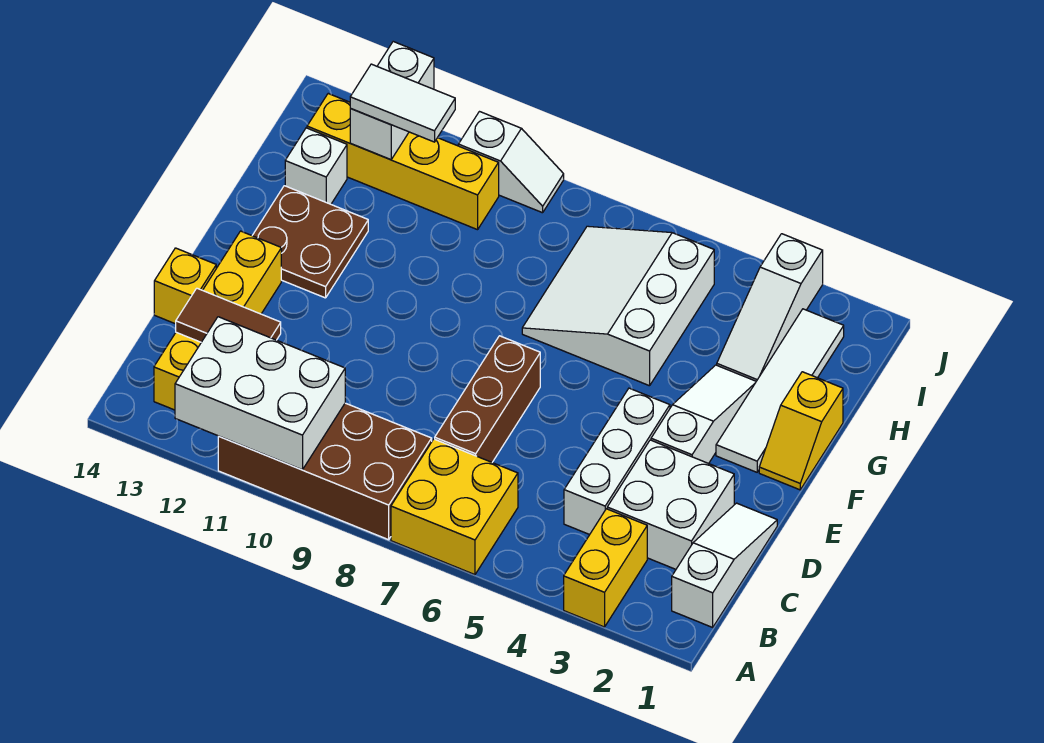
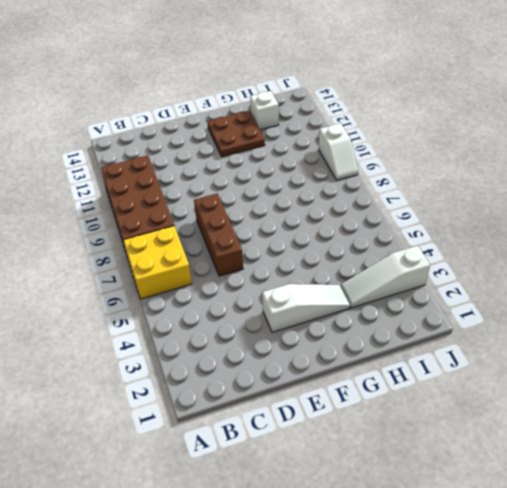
brown 1x3 brick [194,194,243,276] -> brown 1x3 brick turned to [435,336,540,462]
none -> yellow 1x2 brick [564,509,647,627]
none -> white 1x3 slope [672,503,777,627]
none -> yellow 1x4 brick [154,231,281,410]

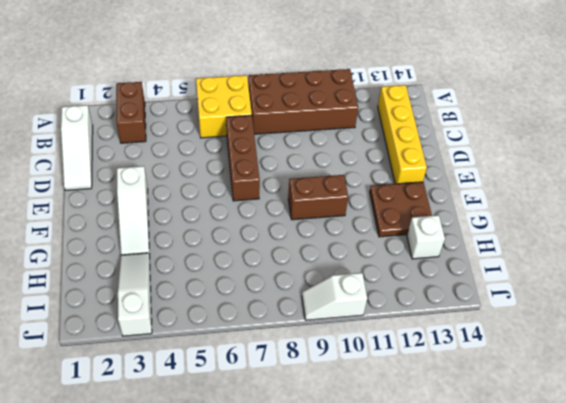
brown 1x2 brick [116,82,146,143] -> yellow 1x2 brick [564,509,647,627]
brown 1x2 brick [288,175,348,220] -> none
none -> white 2x2 brick [607,440,734,569]
none -> white 1x3 brick [564,388,670,535]
none -> yellow 1x1 brick [154,248,216,324]

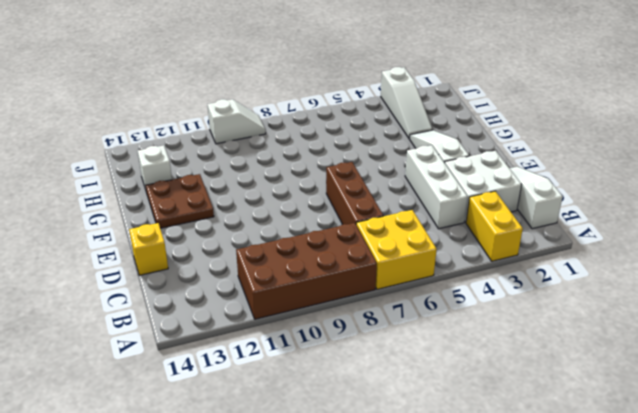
none -> yellow 1x4 brick [154,231,281,410]
none -> yellow 1x2 slope [759,372,843,490]
none -> white 1x4 tile [716,309,844,472]

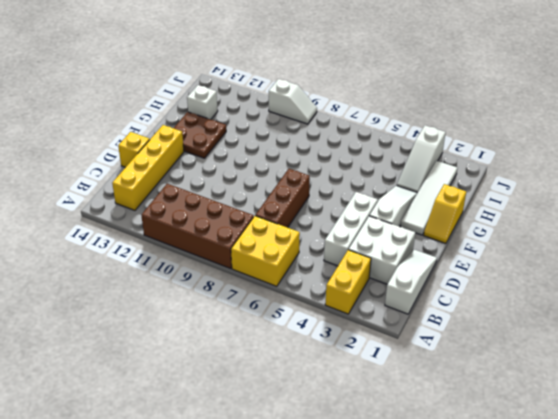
none -> white 3x3 slope [522,226,714,386]
none -> yellow 1x4 brick [307,94,499,230]
none -> white 2x3 brick [175,317,345,470]

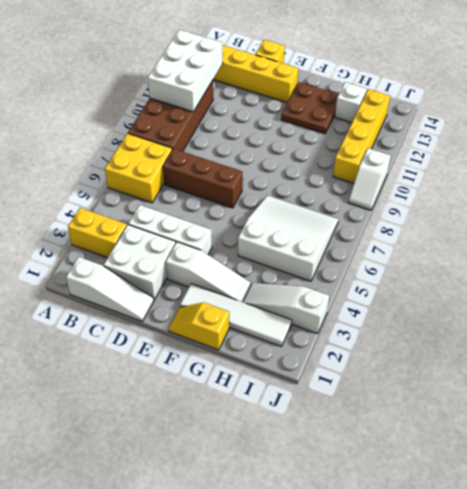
none -> brown 1x2 tile [176,288,281,342]
none -> white 1x2 brick [350,42,434,159]
none -> white 1x2 tile [350,64,455,142]

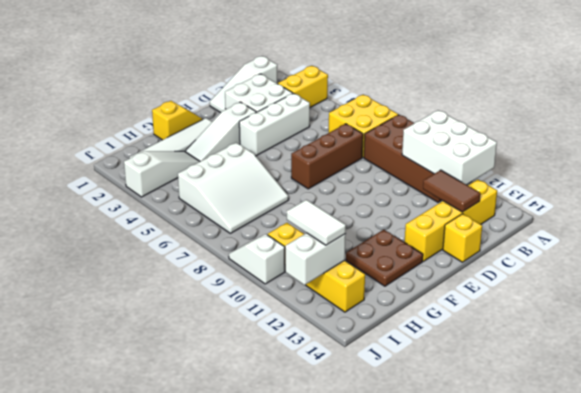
none -> white 1x1 brick [285,128,347,204]

